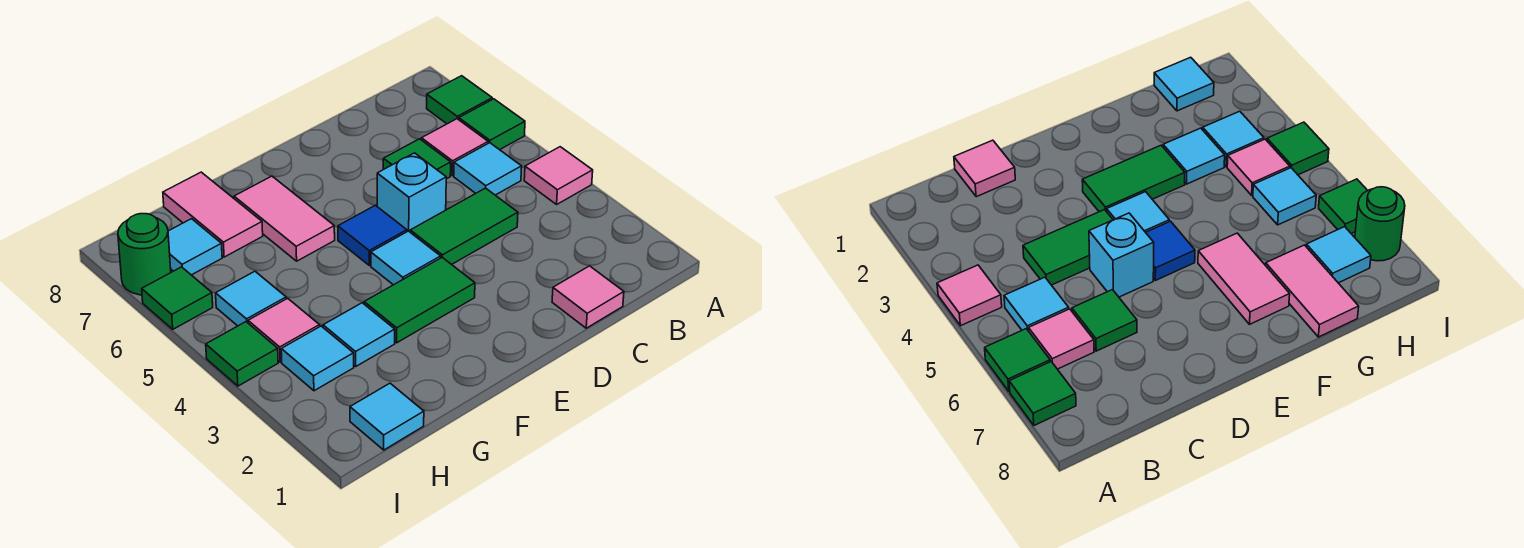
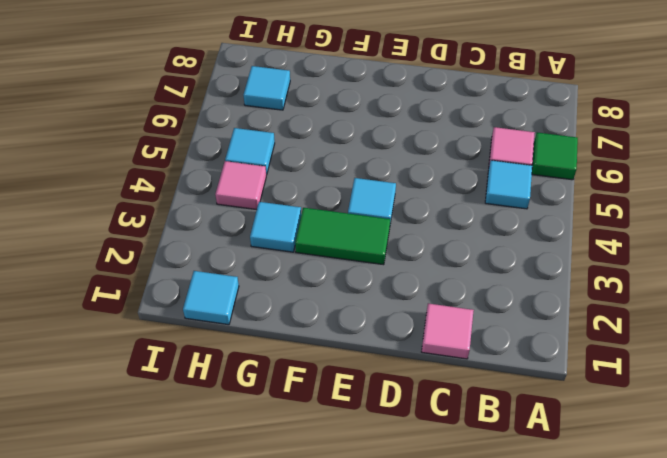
none -> pink 1x1 tile [524,147,593,204]
none -> green 1x1 tile [427,76,492,124]
none -> green 1x2 tile [410,188,518,264]

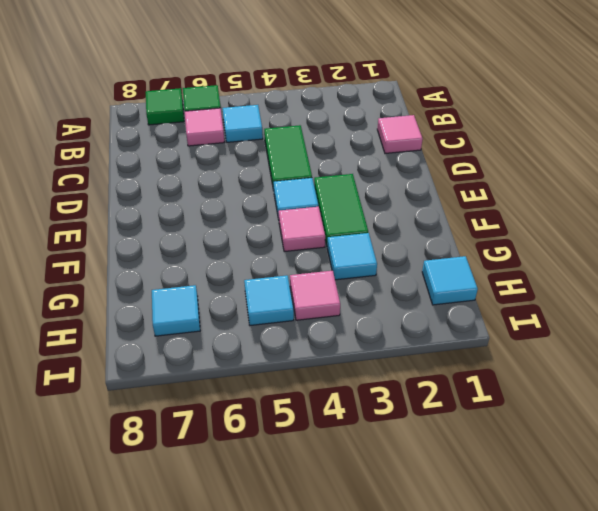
pink 1x1 tile [279,207,325,252] -> pink 1x1 tile moved to [524,147,593,204]
none -> green 1x1 tile [383,139,451,179]
none -> cyan 1x1 brick [377,153,446,232]
none -> blue 1x1 tile [338,205,407,265]

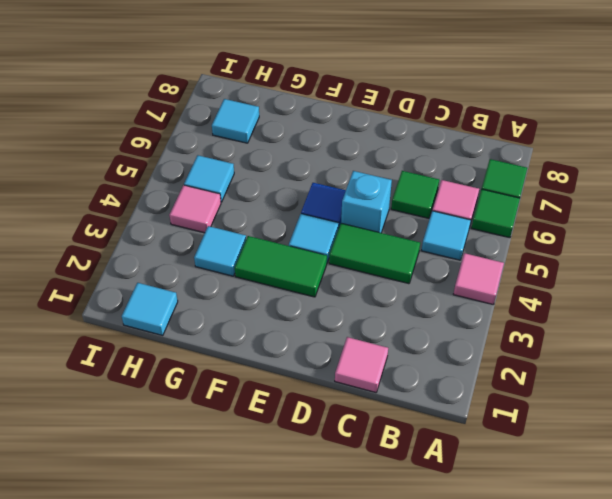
none -> pink 1x2 tile [234,176,335,261]
none -> pink 1x2 tile [163,172,263,257]
none -> cyan 1x1 tile [281,326,354,391]

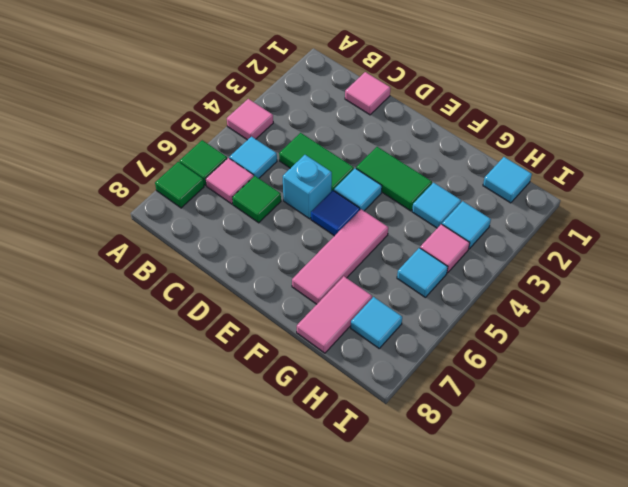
pink 1x3 tile [292,209,388,304] -> pink 1x2 tile [234,176,335,261]
none -> green 1x1 tile [206,322,278,386]
none -> green 1x1 tile [142,267,213,329]
none -> green 1x1 round brick [118,214,171,295]

